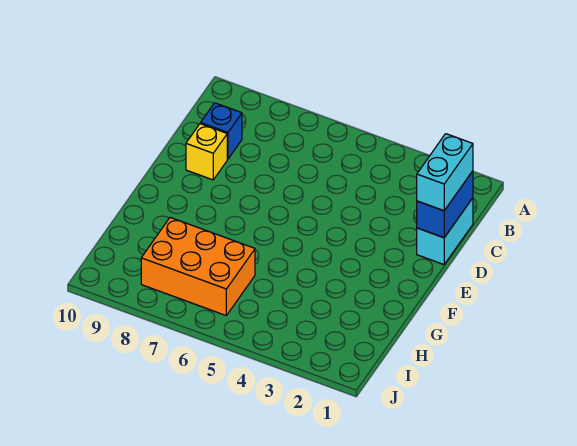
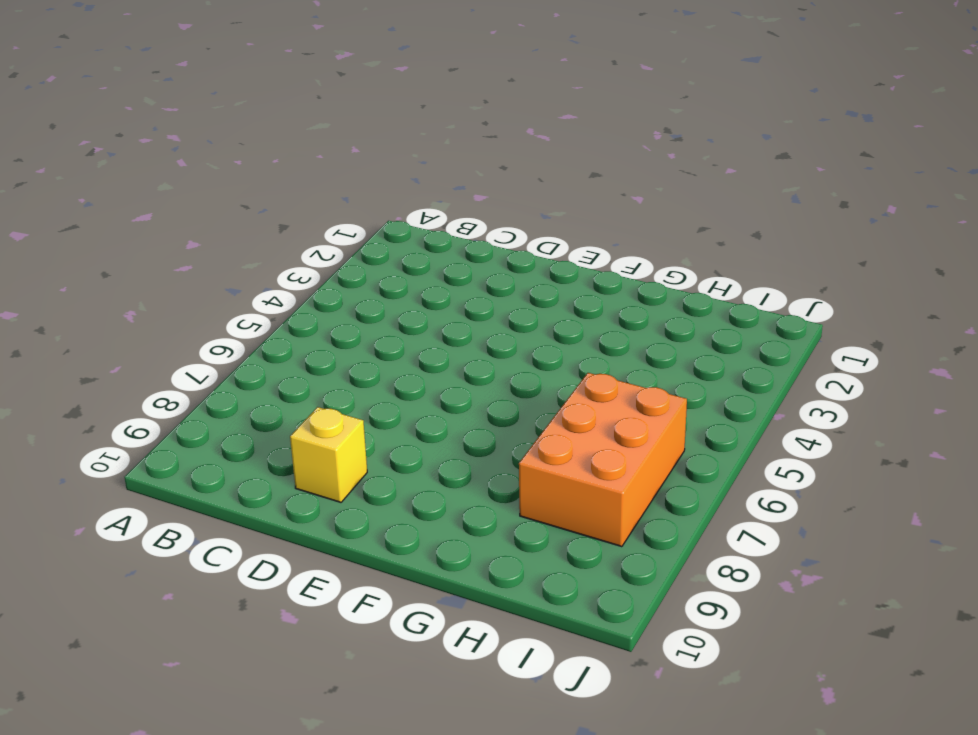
none -> cyan 1x2 brick [417,198,473,264]
none -> blue 1x1 brick [201,103,242,159]

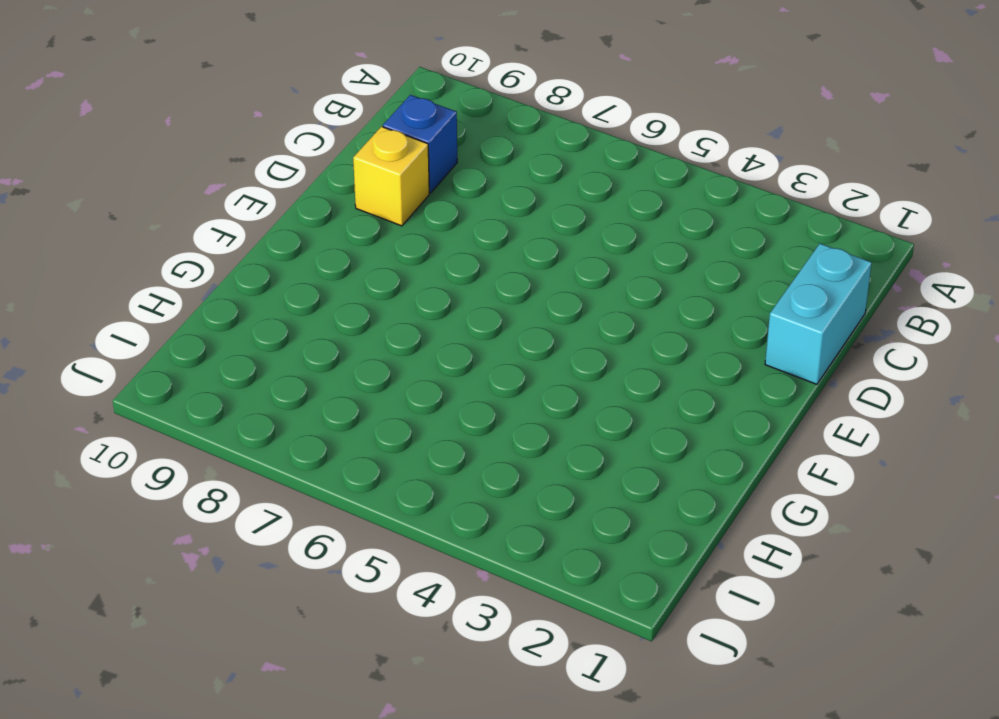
none -> orange 2x3 brick [141,217,255,315]
none -> blue 1x2 brick [417,171,473,238]

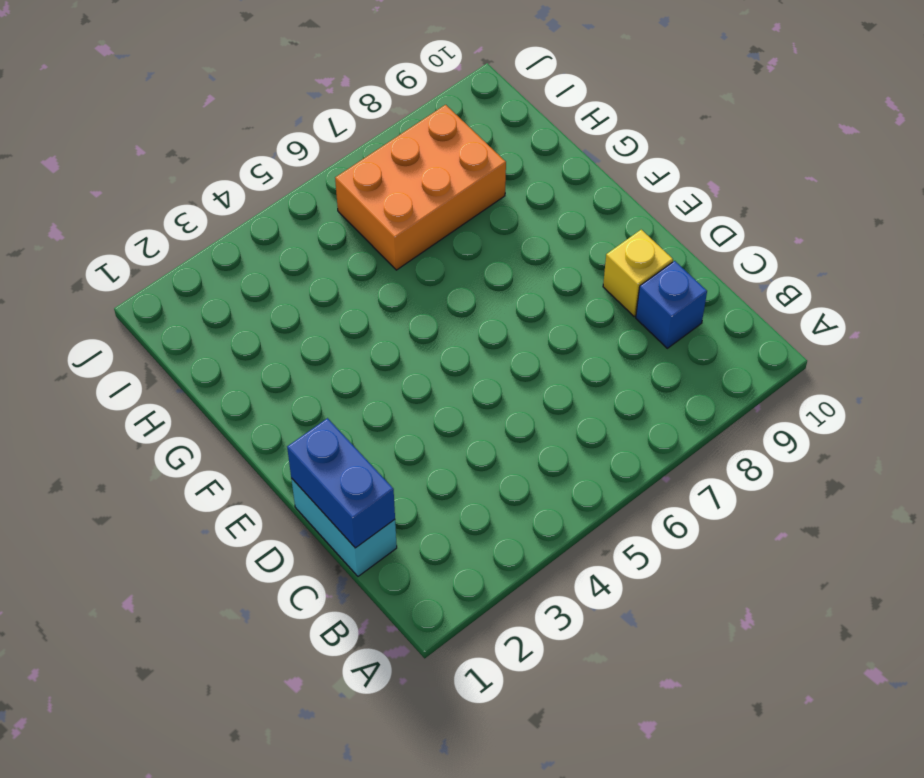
none -> cyan 1x2 brick [417,134,473,211]

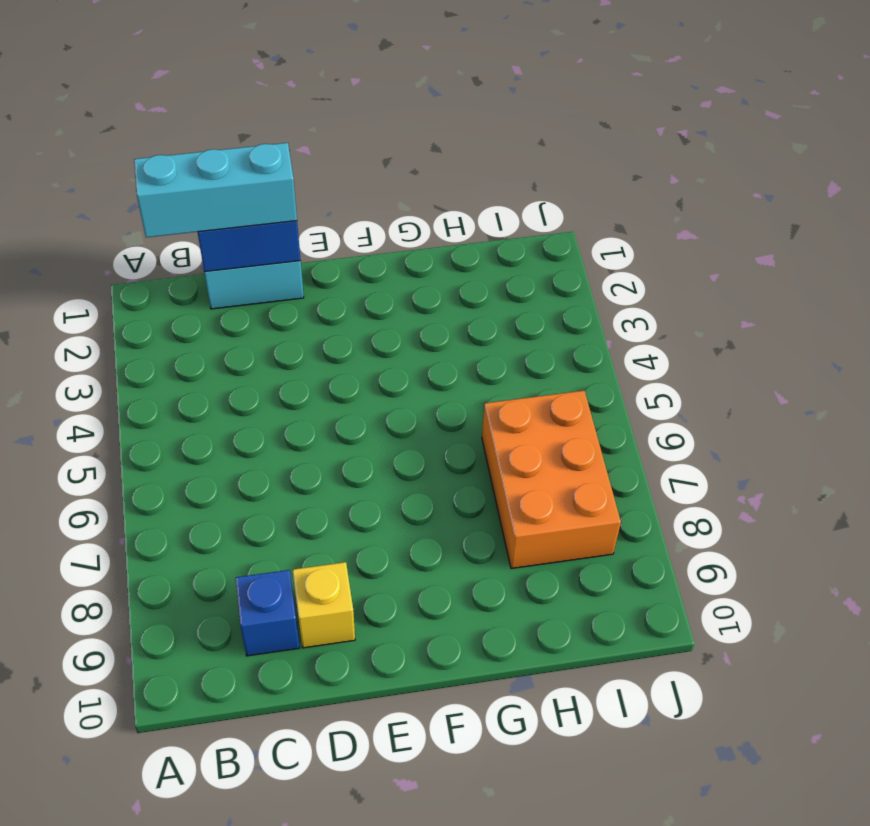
cyan 1x3 brick [134,143,297,237] -> cyan 1x2 brick [417,134,473,211]

